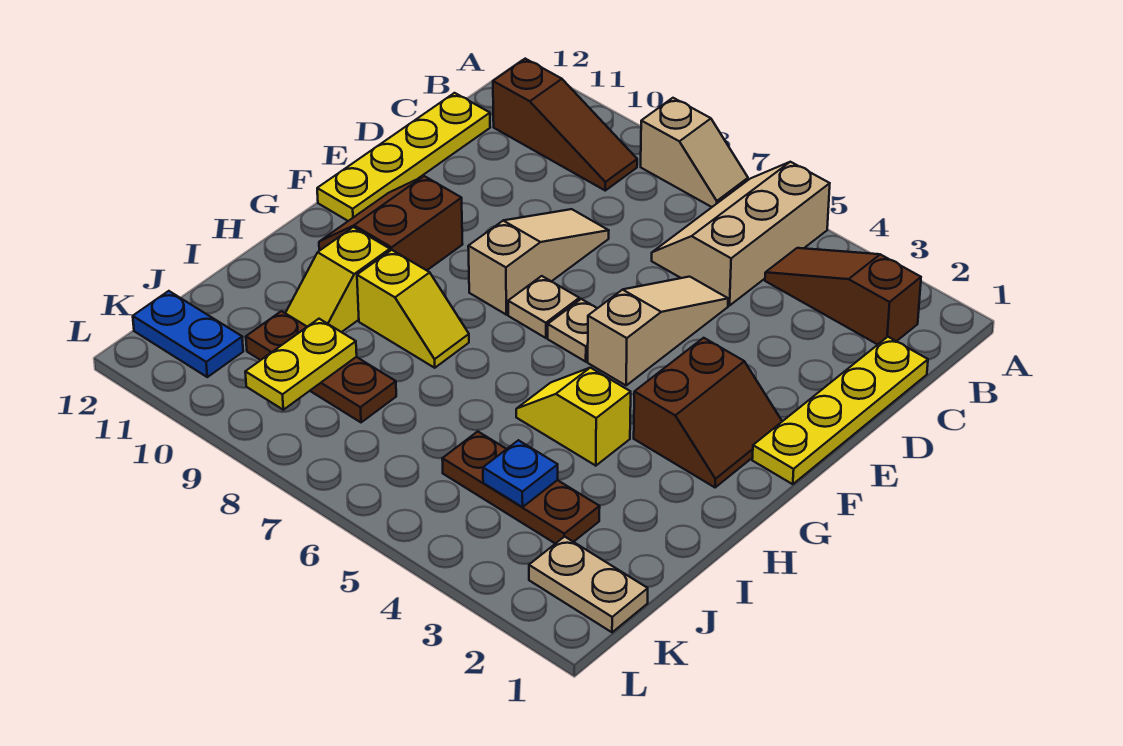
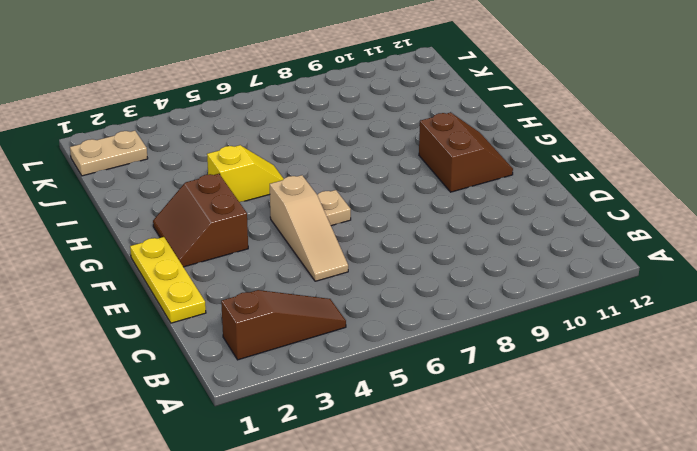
yellow 1x3 plate [130,237,206,323] -> yellow 1x4 plate [752,337,928,484]
none -> tan 2x3 slope [652,162,830,306]
none -> tan 1x2 slope [641,98,748,207]
none -> brown 1x3 slope [493,59,637,190]

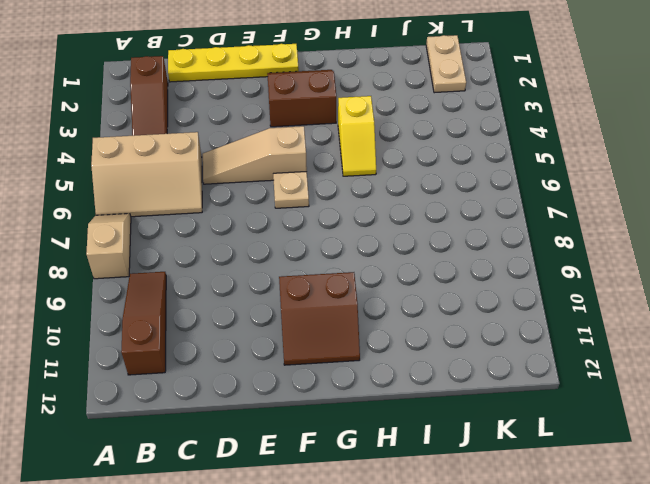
none -> yellow 1x4 plate [317,93,490,221]
none -> tan 1x3 slope [468,209,609,315]
none -> tan 1x1 plate [508,276,579,338]

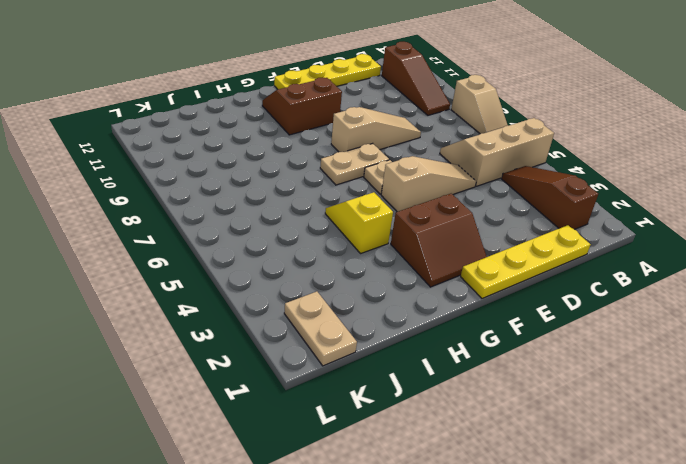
tan 1x2 plate [320,143,389,185] -> tan 1x1 plate [508,276,579,338]
none -> yellow 1x2 slope [357,250,469,368]
none -> yellow 1x2 slope [286,227,390,332]
none -> brown 1x3 plate [442,431,600,544]

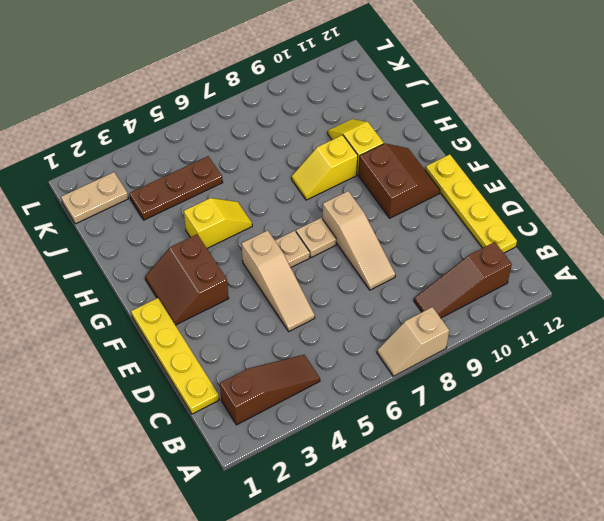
none -> tan 2x3 slope [652,162,830,306]
none -> brown 1x3 plate [246,311,396,422]
none -> blue 1x2 plate [133,291,243,377]

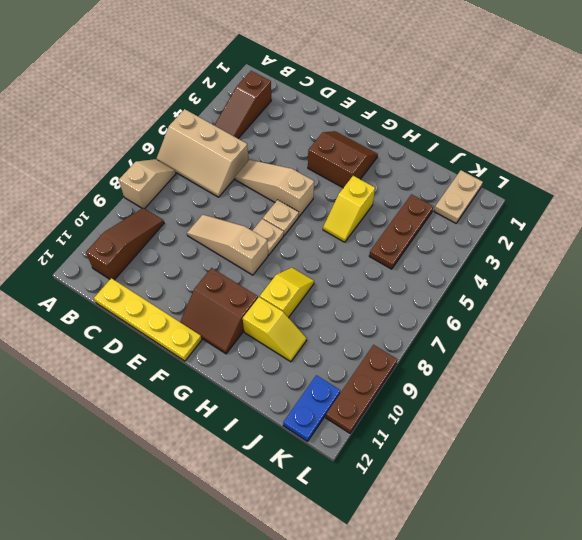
brown 1x3 plate [326,345,397,433] -> brown 1x3 plate moved to [246,311,396,422]
none -> yellow 1x4 plate [752,337,928,484]
none -> blue 1x1 plate [483,440,558,507]
none -> yellow 1x2 plate [245,319,357,410]

